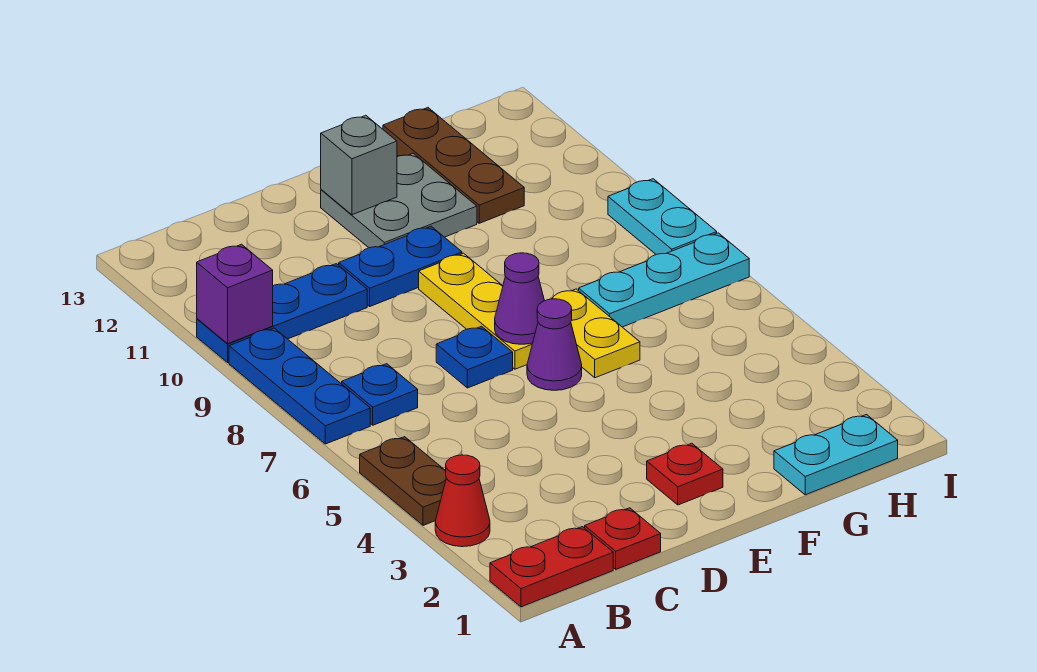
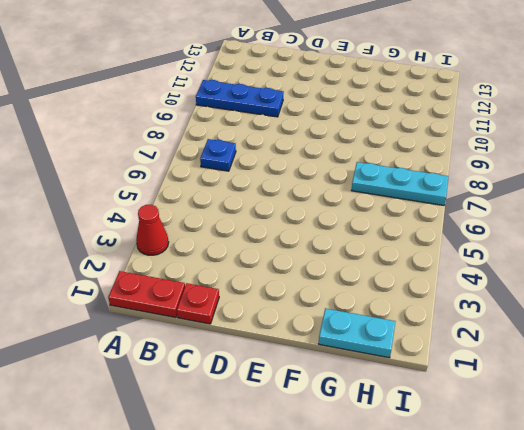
none -> brown 1x2 plate [360,437,446,525]
none -> blue 1x3 plate [229,328,370,444]
none -> blue 1x1 plate [436,326,513,388]

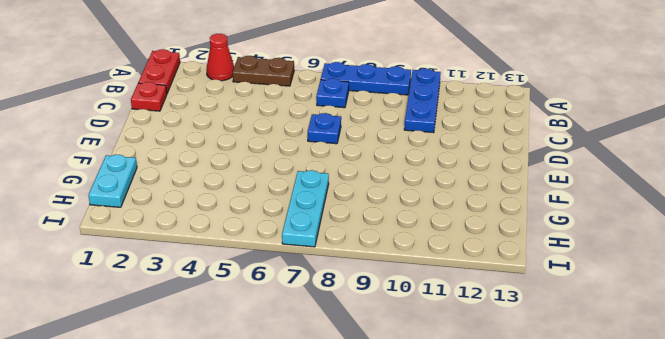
none -> blue 1x2 plate [339,226,462,306]
none -> red 1x1 plate [647,443,723,505]
none -> purple 1x1 cone [527,299,582,390]

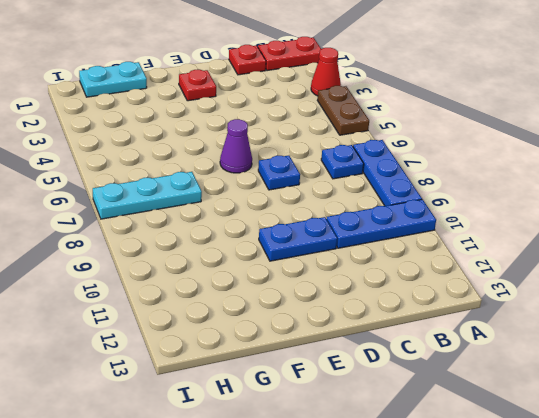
none -> yellow 1x3 plate [419,253,533,369]
none -> grey 2x2 plate [321,153,477,248]
none -> yellow 1x2 plate [552,289,640,378]

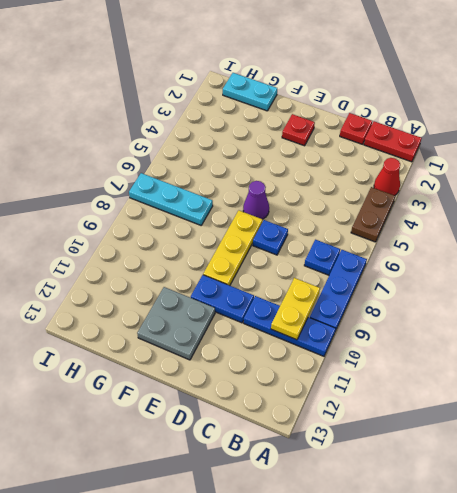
yellow 1x2 plate [271,278,320,340] -> yellow 1x2 plate moved to [552,289,640,378]
none -> brown 1x3 plate [383,108,524,223]
none -> cyan 1x2 plate [608,179,717,254]
none -> purple 1x1 brick [197,244,273,344]

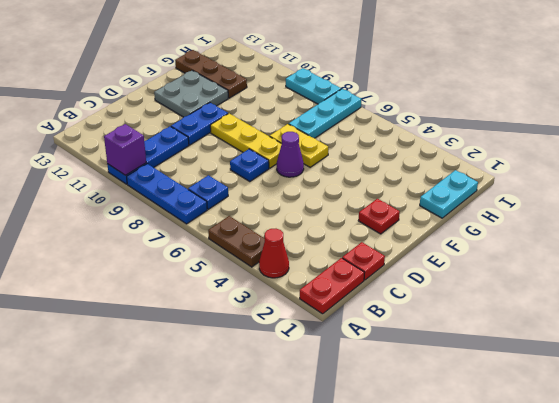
none -> purple 1x1 cone [495,253,544,344]
none -> grey 1x1 brick [321,115,397,215]

